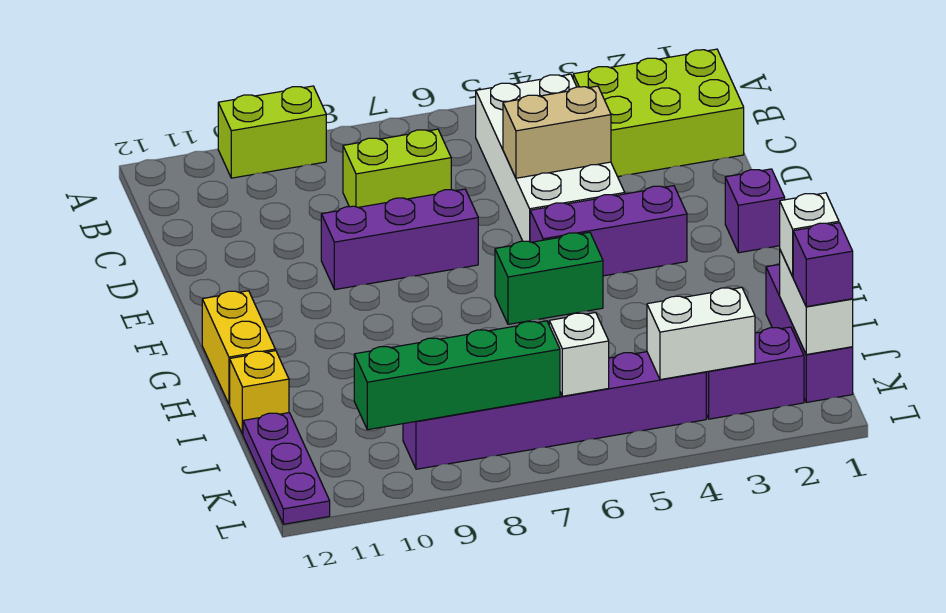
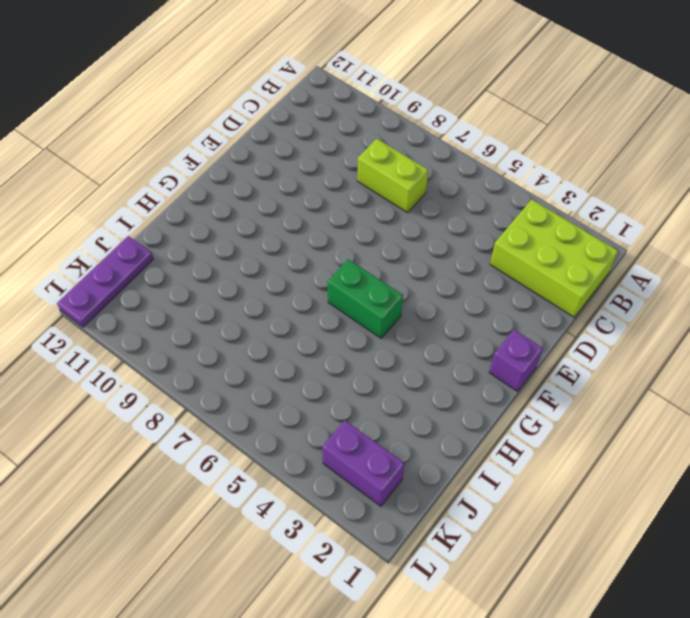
none -> lime 1x2 brick [218,86,326,178]
none -> white 2x4 brick [476,74,625,242]
none -> purple 1x3 brick [321,189,478,290]

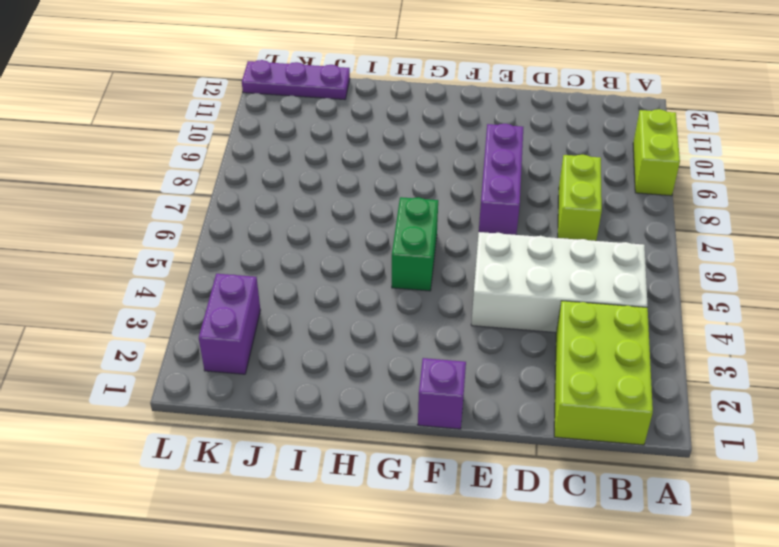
none -> purple 1x3 brick [530,186,687,276]
none -> yellow 1x2 brick [202,291,275,404]
none -> purple 1x3 brick [766,264,853,402]

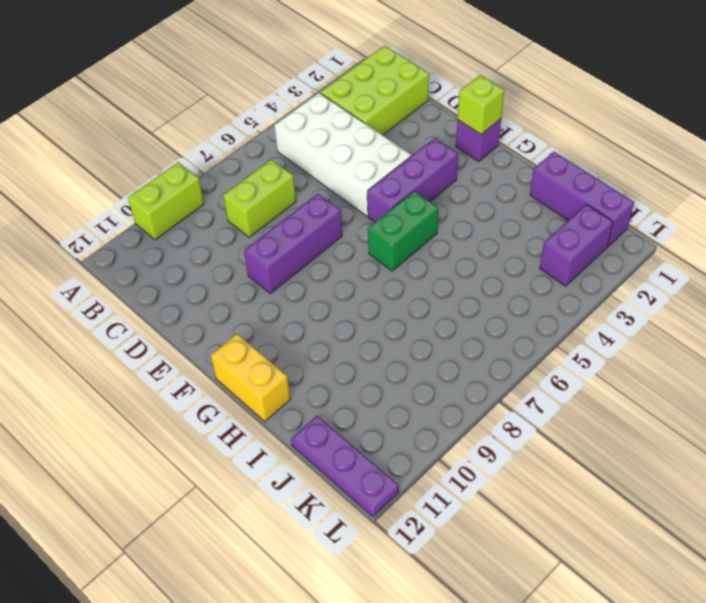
lime 1x1 brick [458,75,504,134] -> none
none -> yellow 1x1 brick [230,351,289,434]
none -> purple 1x6 brick [403,352,706,469]
none -> tan 1x2 brick [503,86,611,178]

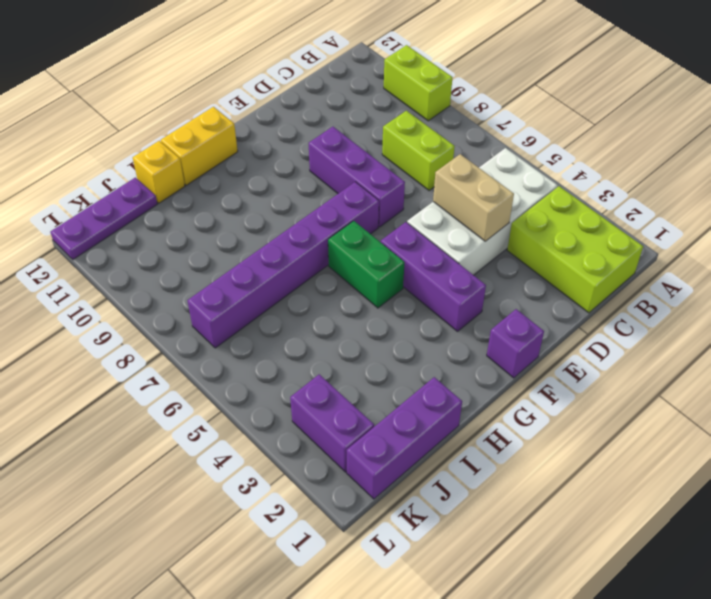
purple 1x6 brick [187,182,379,348] -> purple 1x6 brick turned to [403,352,706,469]
none -> white 1x2 brick [780,250,853,355]
none -> white 1x2 brick [647,287,755,380]
none -> white 1x1 brick [549,312,609,396]

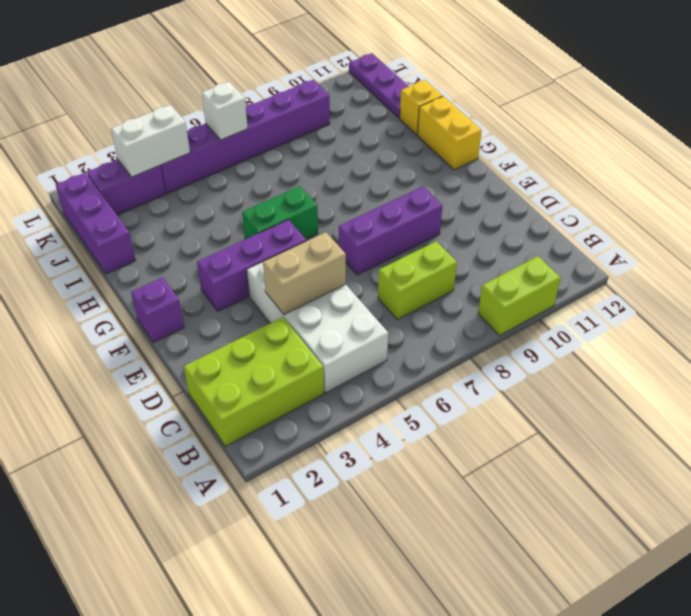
none -> white 1x2 brick [780,250,853,355]
none -> green 1x4 brick [354,321,560,430]
none -> white 1x1 brick [780,193,839,276]

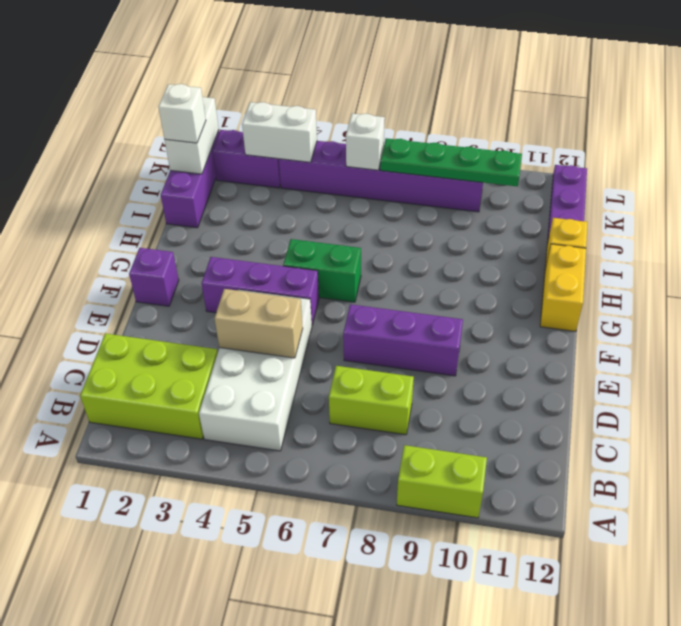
green 1x4 plate [380,138,522,187] -> green 1x4 brick [354,321,560,430]
none -> purple 1x1 brick [793,223,853,307]

